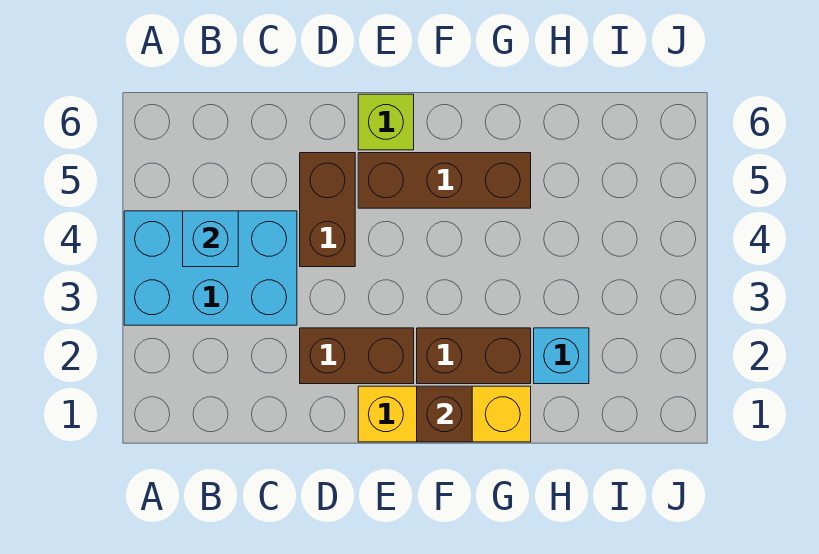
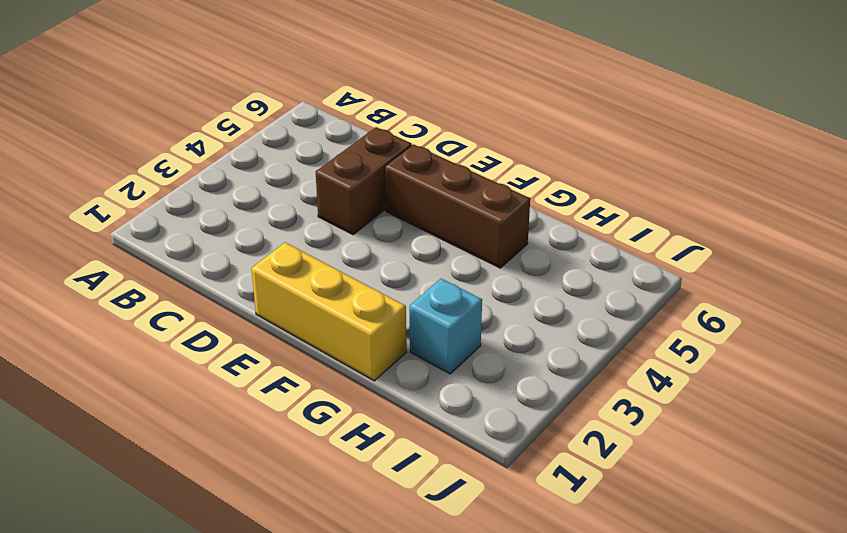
none -> cyan 2x3 brick [124,211,297,325]
none -> brown 1x2 brick [300,328,414,384]

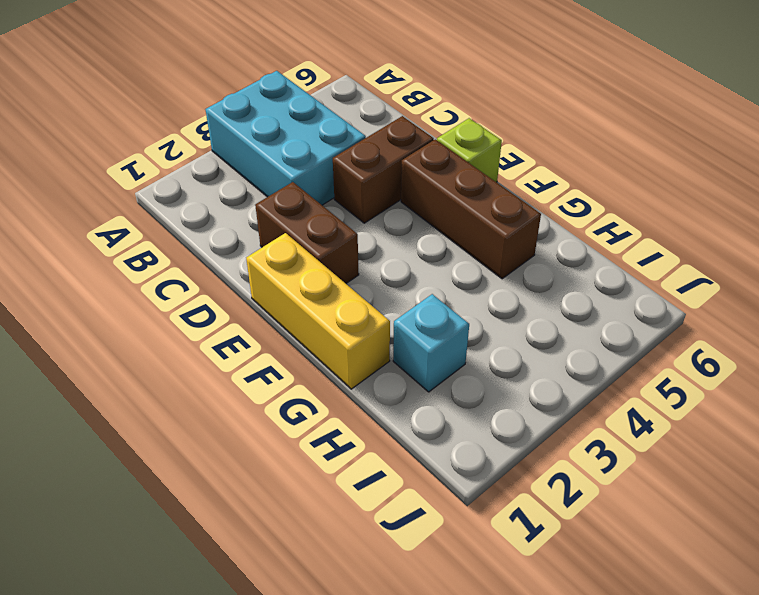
none -> brown 1x2 brick [417,328,531,384]
none -> cyan 1x1 brick [183,211,238,267]

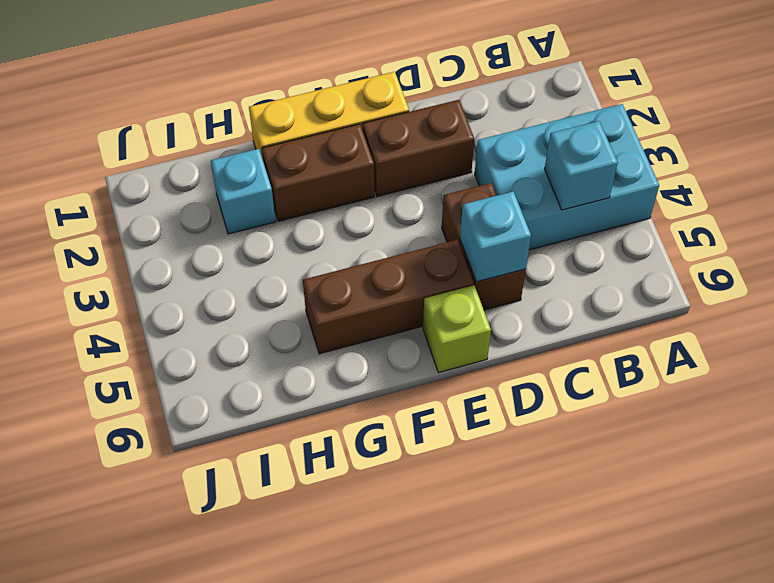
cyan 1x1 brick [460,192,531,282] -> none
none -> brown 1x1 brick [417,386,472,442]

